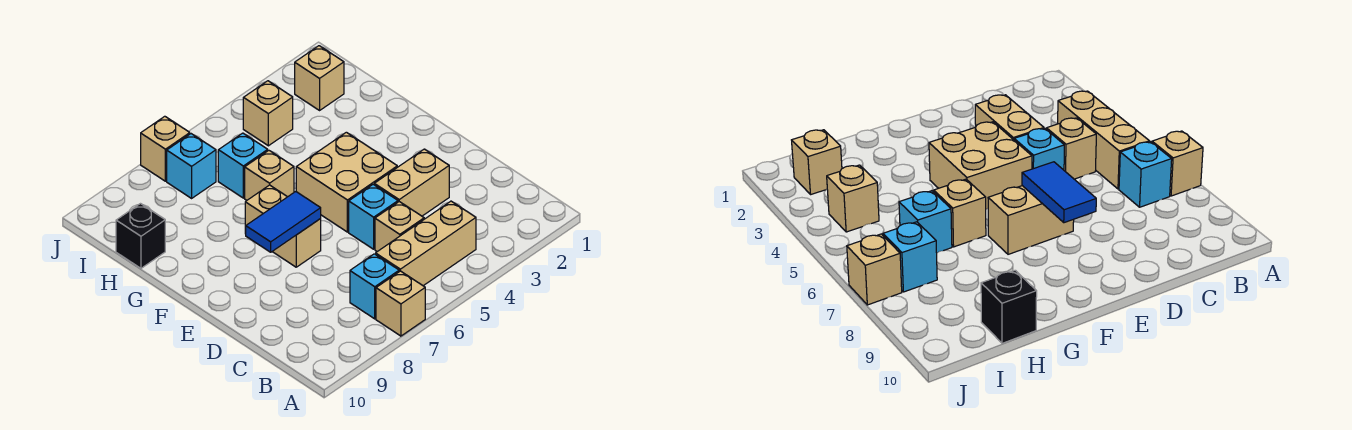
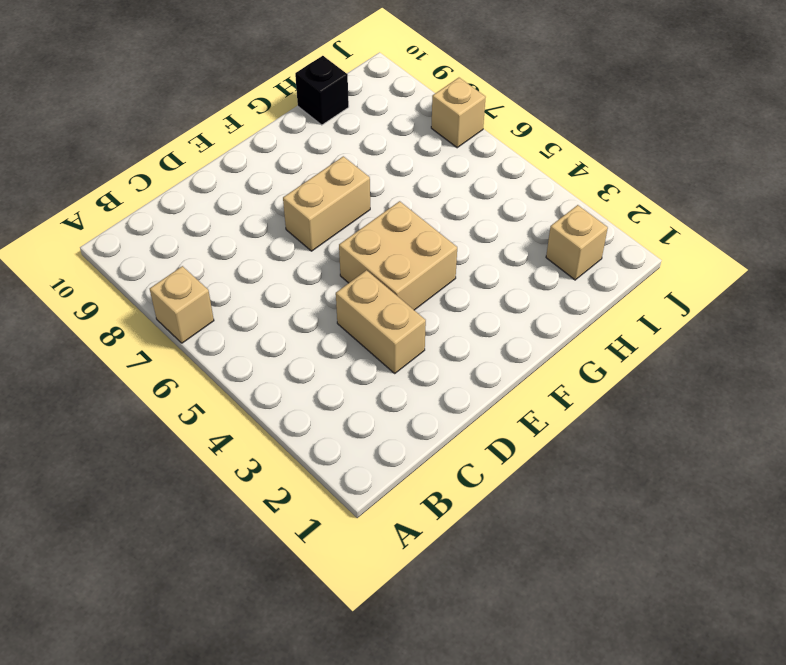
none -> tan 1x3 brick [376,201,476,286]
none -> cyan 1x1 brick [350,254,399,319]
none -> tan 1x1 brick [375,202,424,252]

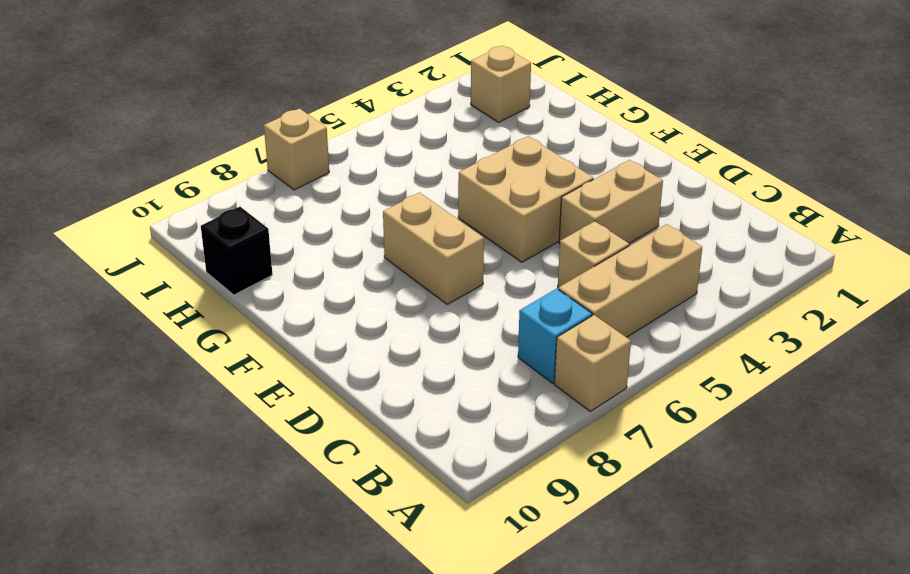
none -> cyan 1x1 brick [349,184,398,249]
none -> tan 1x1 brick [245,151,294,200]
none -> cyan 1x1 brick [218,133,268,198]

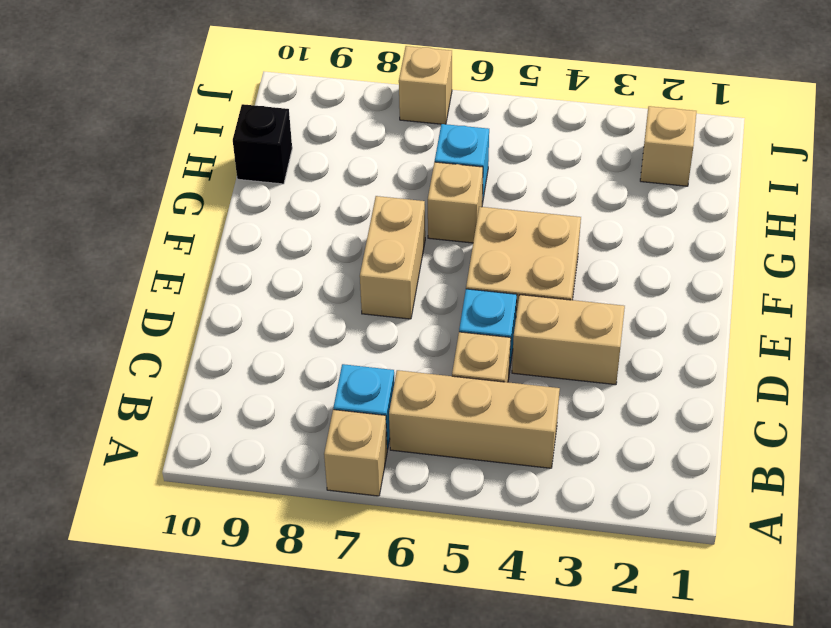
none -> tan 1x1 brick [243,81,293,146]
none -> cyan 1x1 brick [167,134,216,198]
none -> blue 1x2 tile [246,192,321,252]

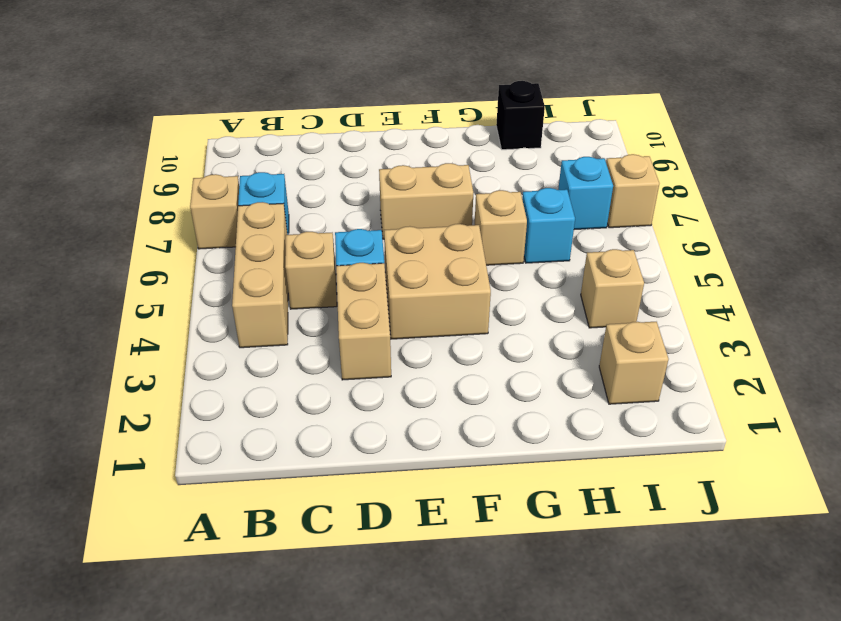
none -> blue 1x2 tile [246,192,321,252]

